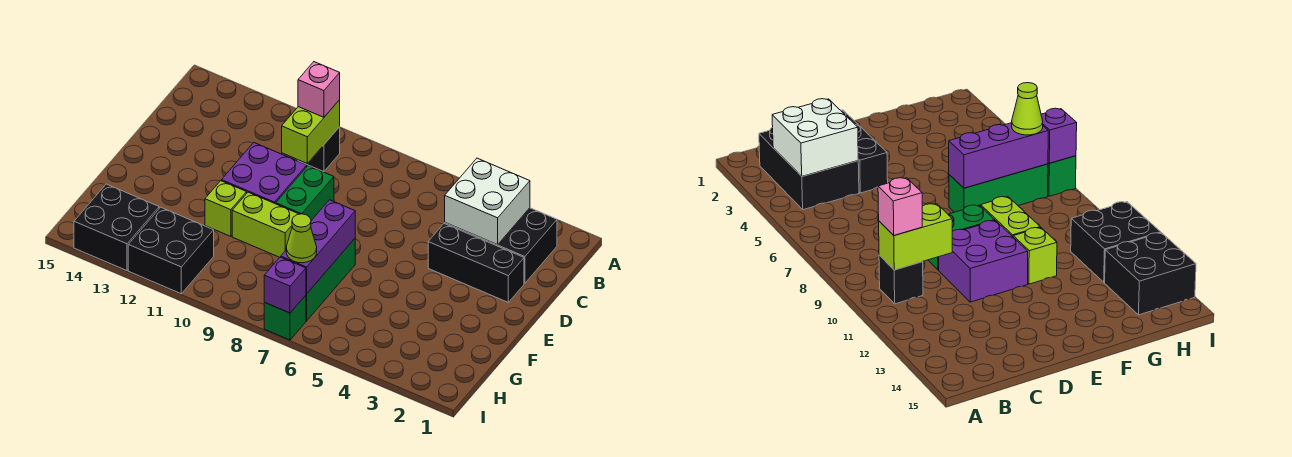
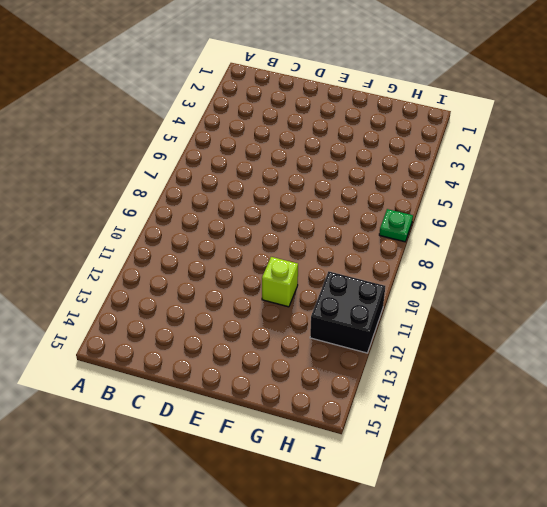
green 1x1 plate [379,209,413,242] -> green 1x1 brick [264,295,306,340]
none -> black 2x3 brick [445,208,557,283]
none -> black 1x1 brick [298,127,340,172]
none -> black 1x3 brick [428,224,524,302]

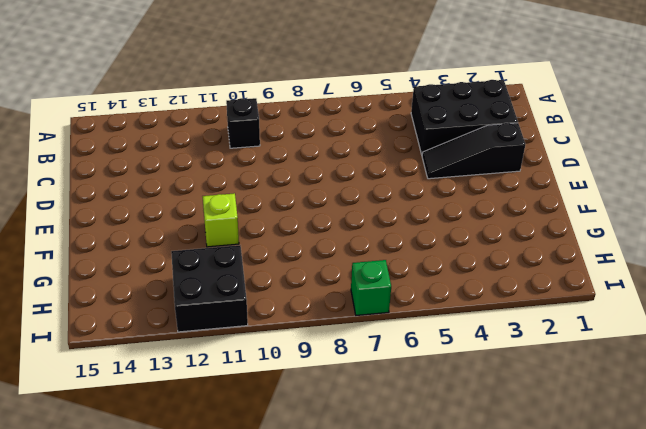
black 1x3 slope [422,123,525,179] -> black 1x3 brick [428,224,524,302]
none -> green 1x2 brick [276,166,334,220]
none -> purple 2x2 brick [221,143,307,204]
none -> green 1x3 brick [306,239,355,321]

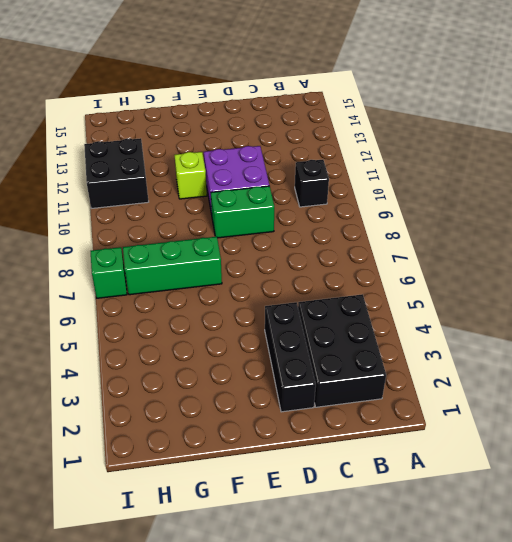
none -> lime 1x2 brick [232,192,298,257]
none -> black 2x2 brick [74,184,159,271]
none -> white 2x2 brick [445,158,530,245]

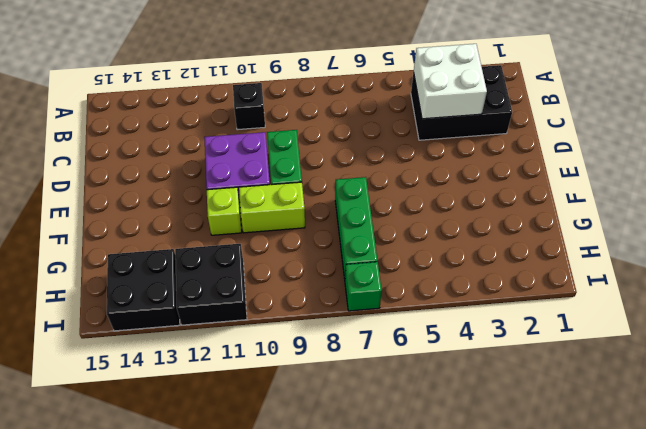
none -> black 1x3 brick [428,224,524,302]
none -> lime 1x2 brick [282,100,340,163]
none -> purple 1x3 brick [281,200,355,294]

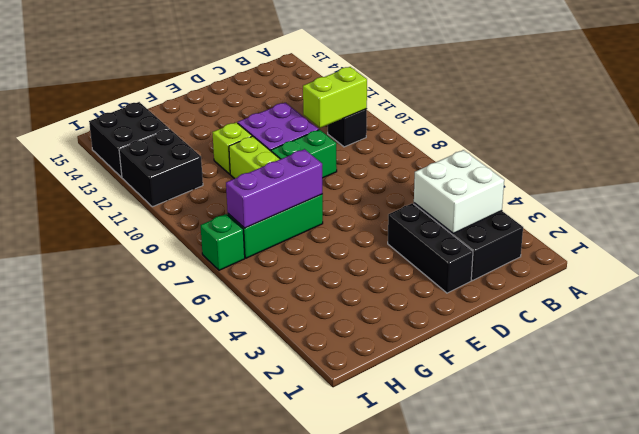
none -> purple 1x1 brick [264,257,306,313]
none -> pink 1x1 brick [298,62,340,117]
none -> lime 1x1 cone [286,214,317,263]

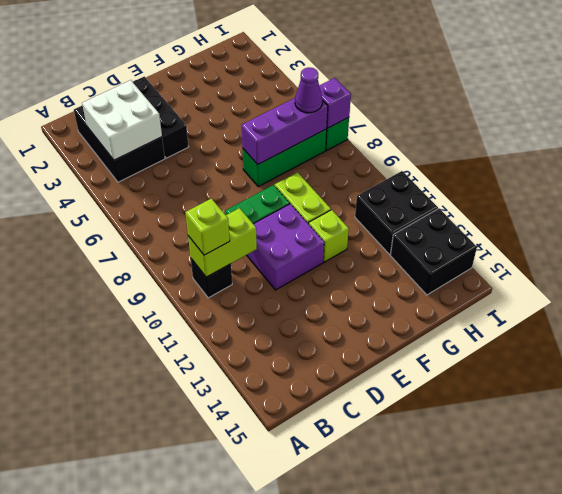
lime 1x1 brick [185,198,230,255] -> pink 1x1 brick [298,62,340,117]
purple 1x1 cone [295,67,322,113] -> lime 1x1 cone [286,214,317,263]

